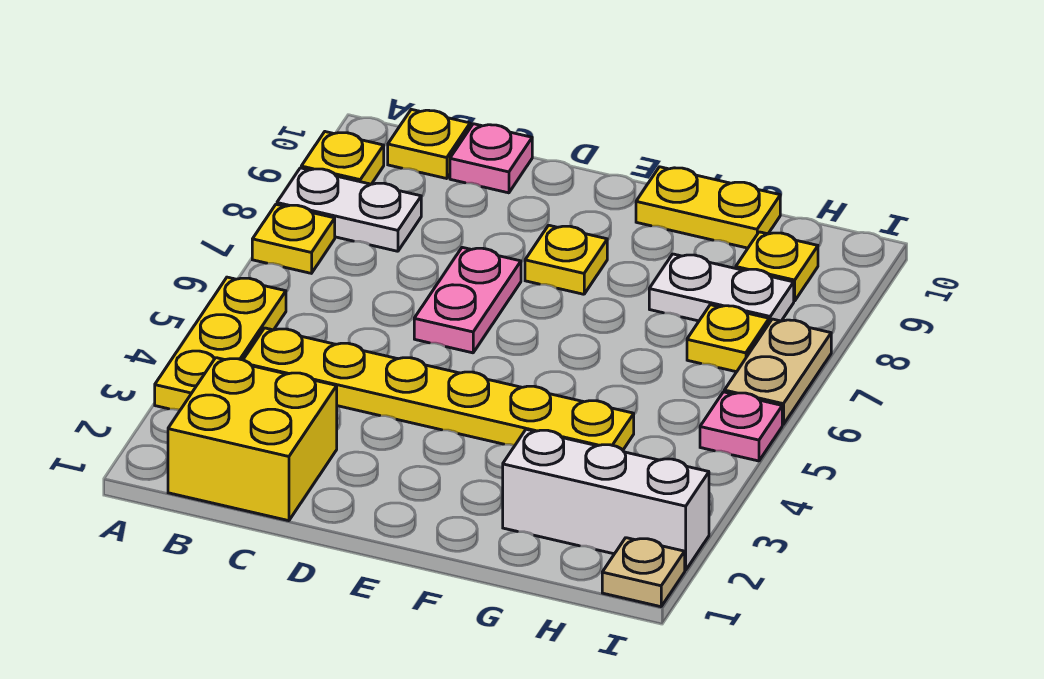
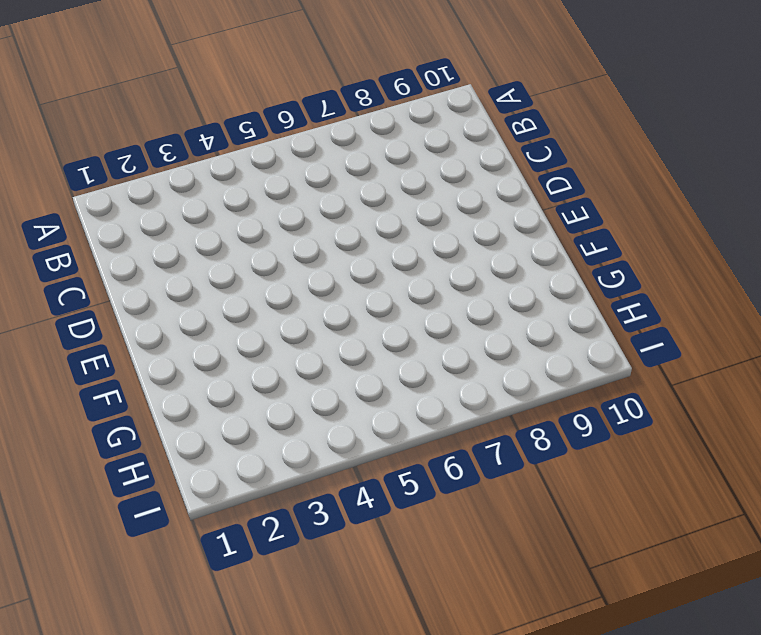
none -> yellow 1x3 plate [155,277,286,410]
none -> yellow 1x1 plate [252,204,335,273]
none -> white 1x2 plate [277,168,421,251]

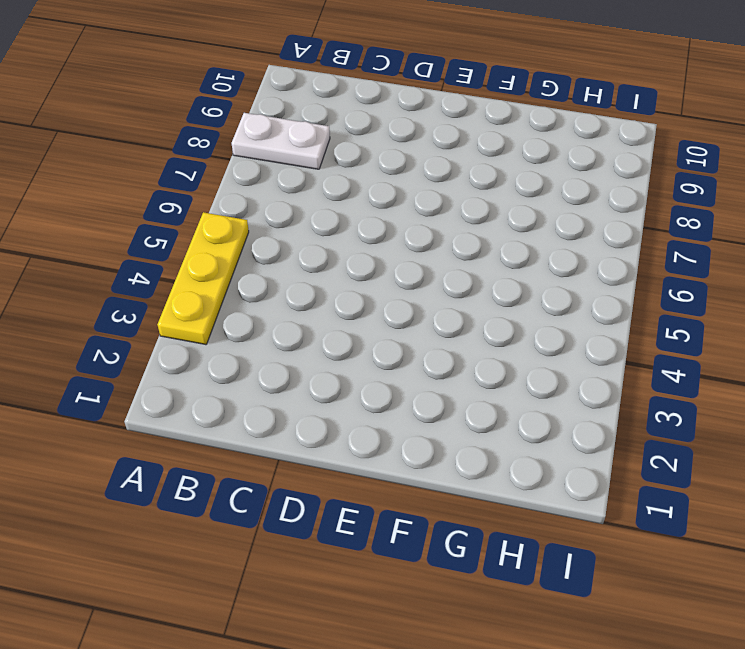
none -> yellow 1x1 plate [252,204,335,273]
none -> yellow 1x1 plate [301,132,384,184]
none -> yellow 2x2 brick [168,358,337,521]

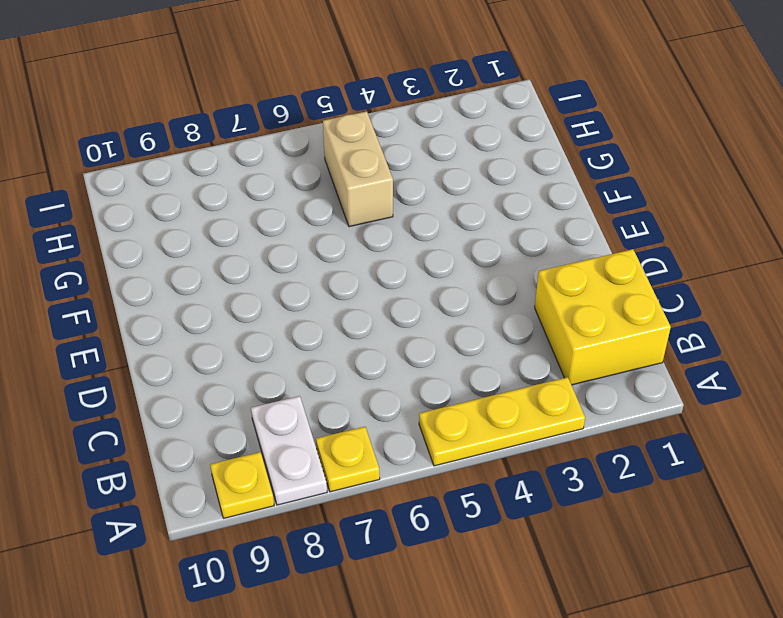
tan 1x2 brick [323,111,393,227] -> none
none -> yellow 1x6 plate [243,328,634,450]
none -> yellow 1x1 plate [388,109,470,179]
none -> pink 1x1 plate [450,124,532,193]

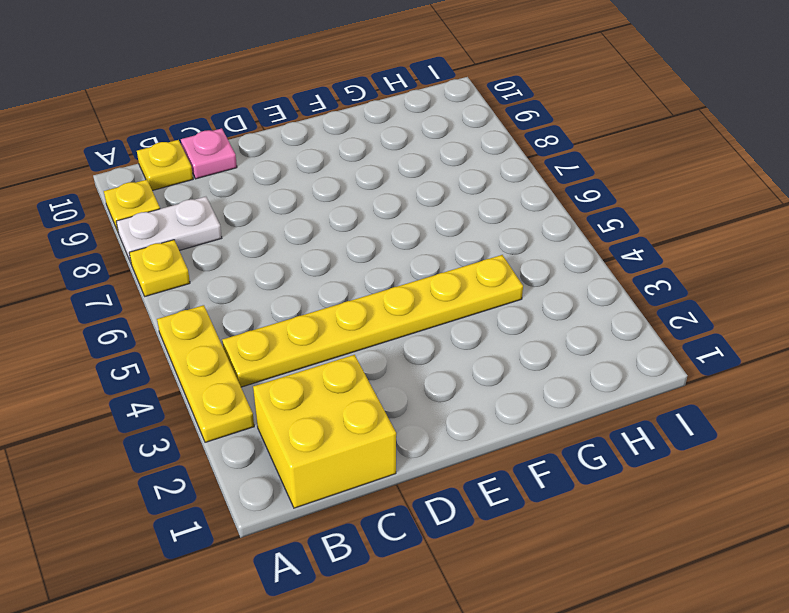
none -> pink 1x2 plate [414,247,521,353]
none -> yellow 1x1 plate [525,225,607,294]
none -> yellow 1x2 plate [636,167,780,248]

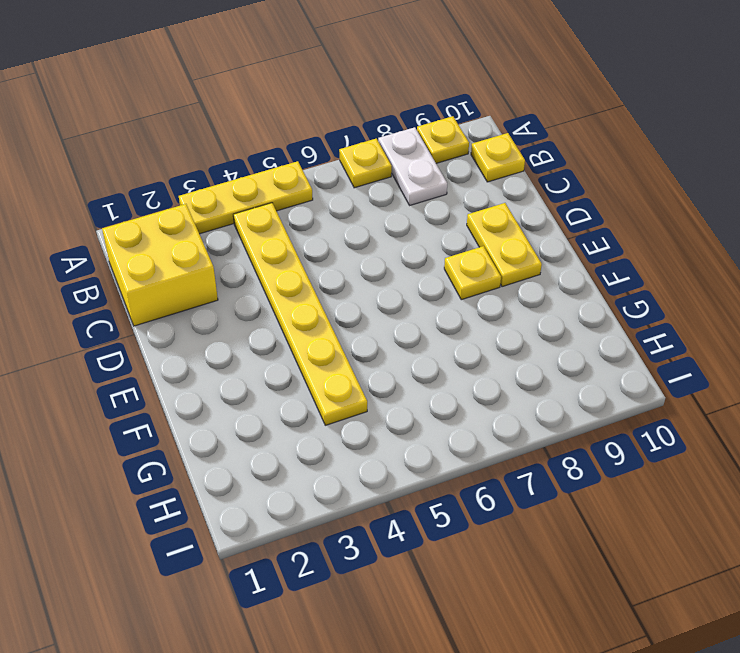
yellow 1x2 plate [467,203,542,287] -> yellow 1x2 plate moved to [636,167,780,248]
none -> pink 1x1 plate [450,124,532,193]
none -> pink 1x2 plate [414,247,521,353]
none -> white 1x3 brick [503,429,709,570]

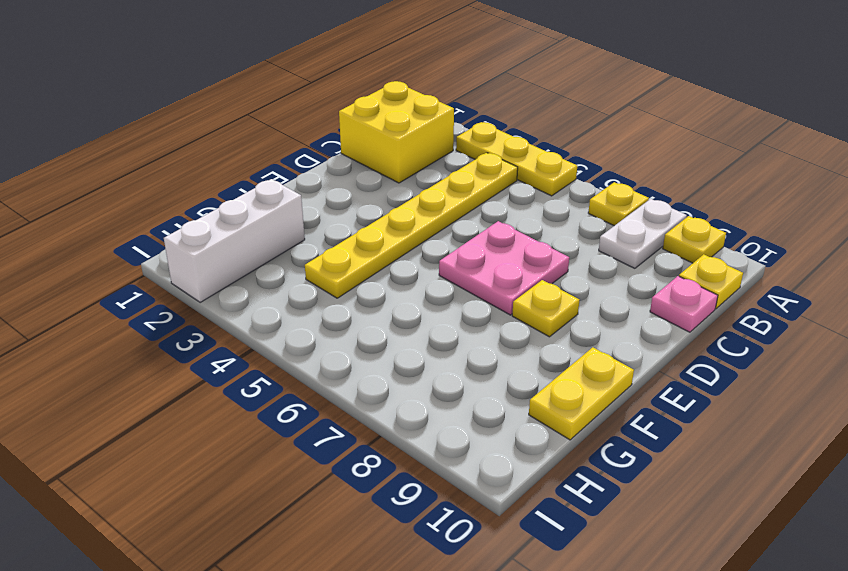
pink 2x2 plate [439,221,569,315] -> pink 1x2 plate [414,247,521,353]
none -> white 1x2 plate [649,254,794,323]
none -> yellow 1x1 plate [687,305,769,372]
none -> yellow 1x1 plate [736,232,818,301]

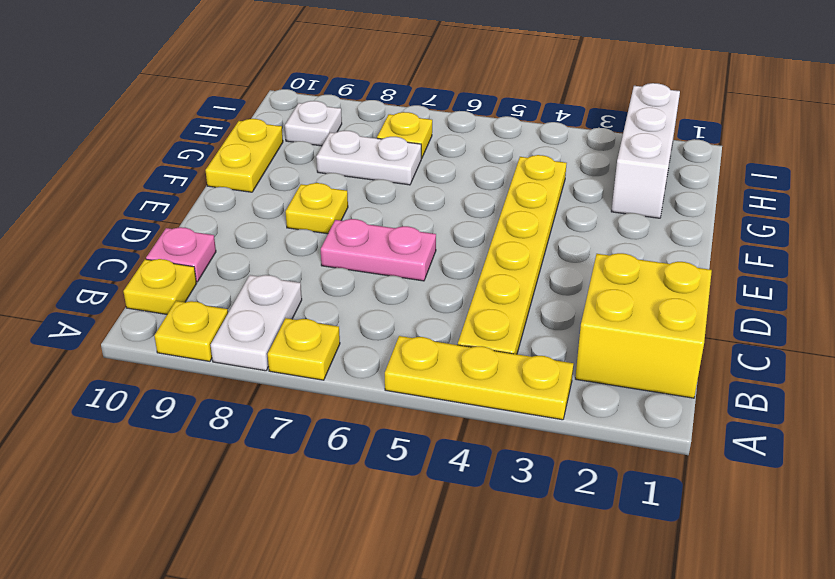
white 1x2 plate [316,131,421,185] -> white 1x2 plate turned to [649,254,794,323]
white 1x1 plate [285,101,342,146] -> yellow 1x1 plate [736,232,818,301]
none -> tan 1x1 plate [602,538,685,607]
none -> pink 1x1 plate [700,392,782,461]
none -> tan 1x2 plate [724,319,831,425]

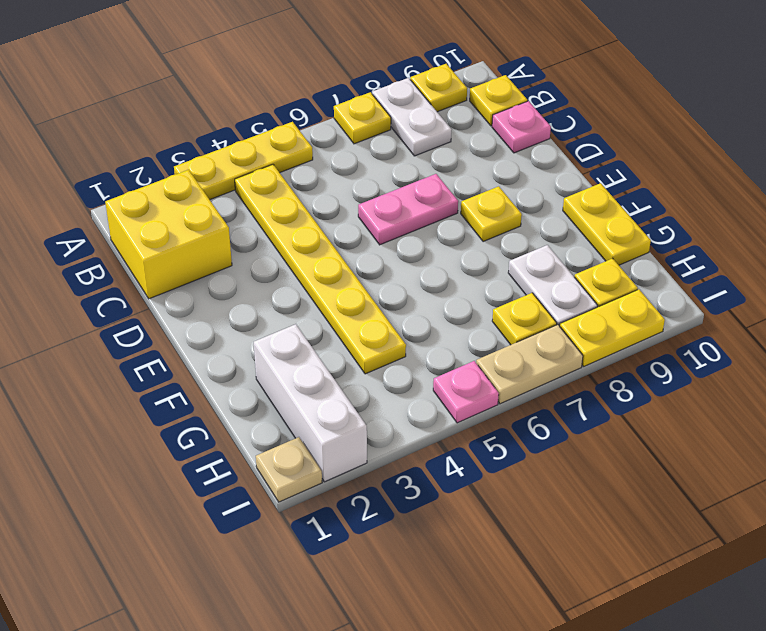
yellow 1x2 plate [560,289,665,366] -> none

